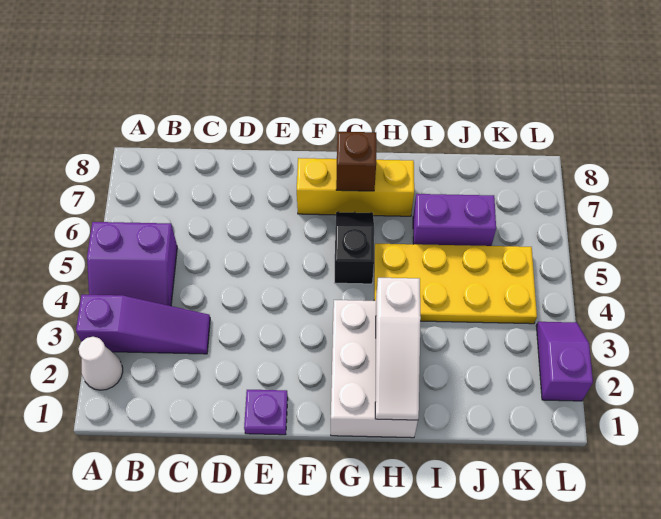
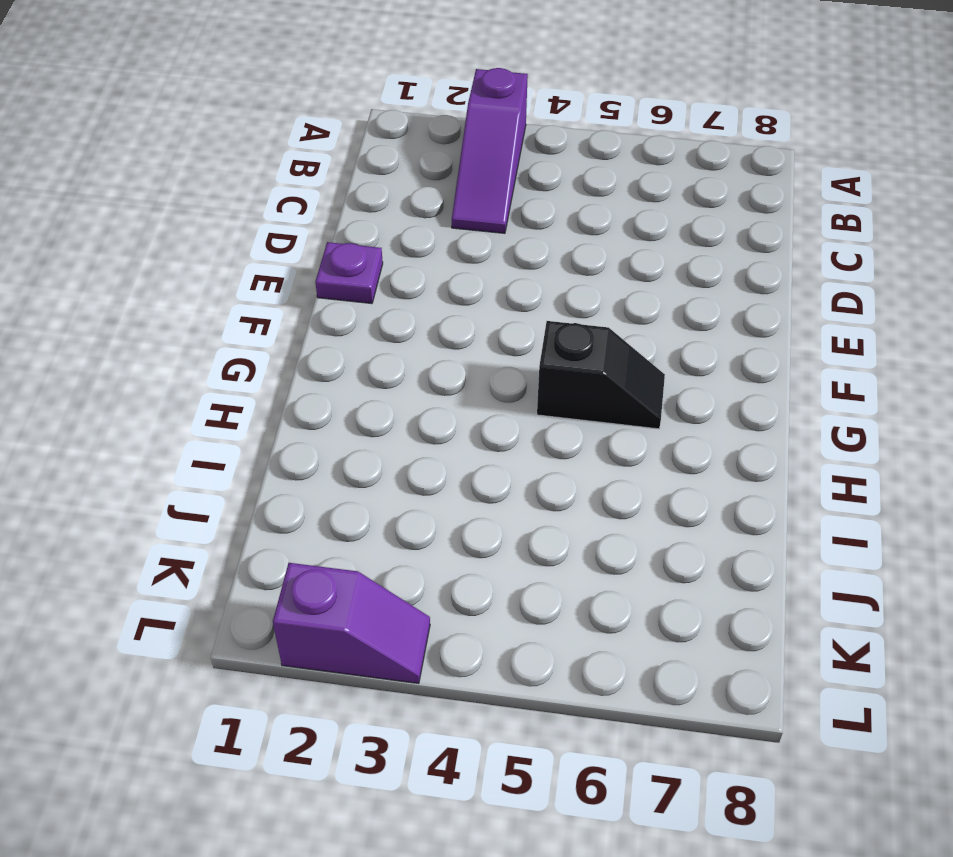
none -> white 1x1 cone [78,337,123,390]
none -> purple 2x2 slope [87,222,177,306]
none -> yellow 1x3 brick [297,158,414,216]

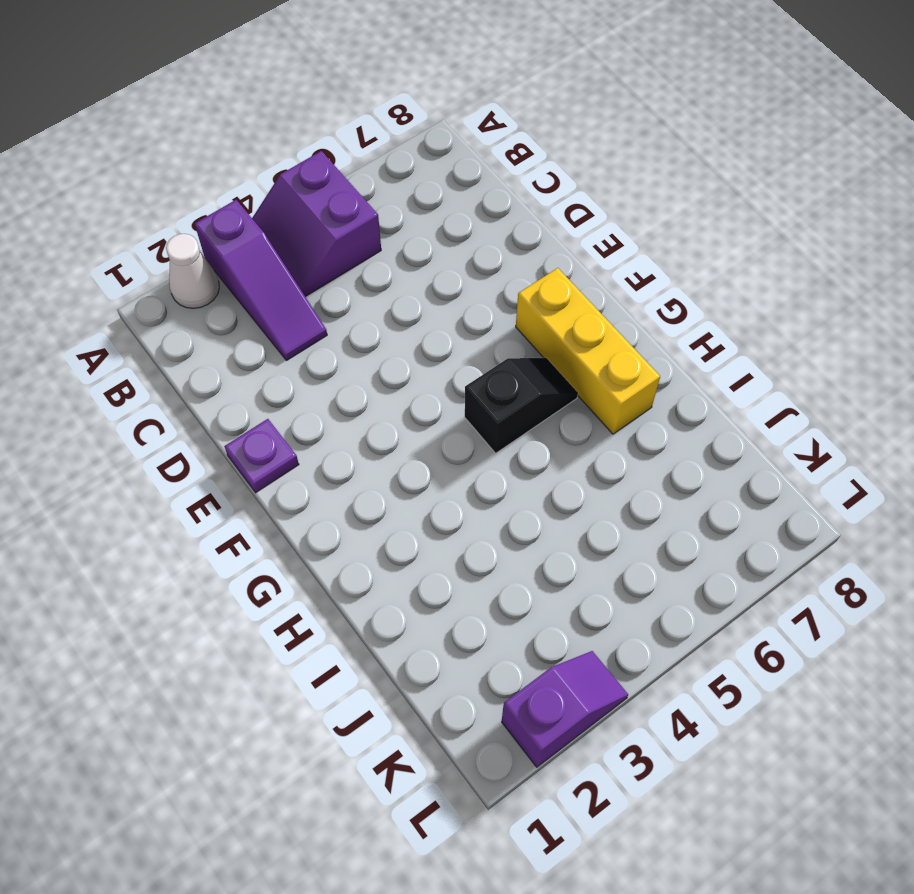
none -> white 2x3 brick [331,300,418,438]
none -> yellow 2x4 plate [374,244,537,324]
none -> purple 1x2 brick [413,194,496,246]

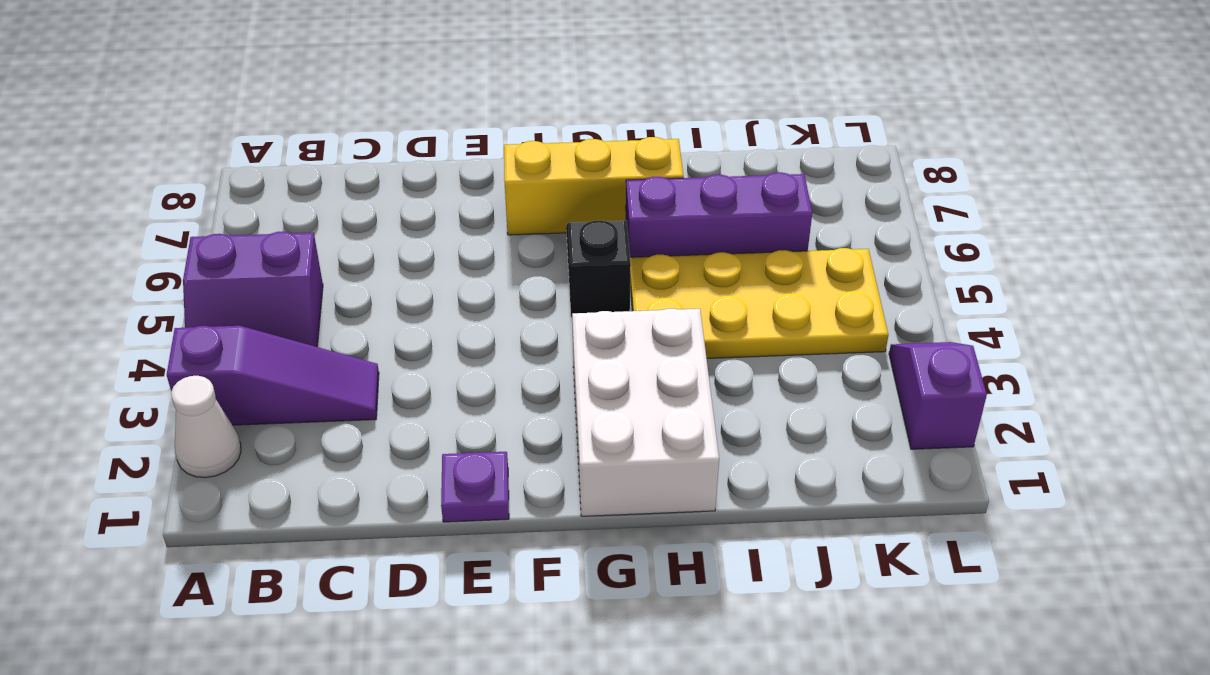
purple 1x3 brick [626,172,812,257] -> purple 1x2 brick [413,194,496,246]
none -> brown 1x1 brick [336,132,376,191]
none -> white 1x3 slope [375,278,421,420]

